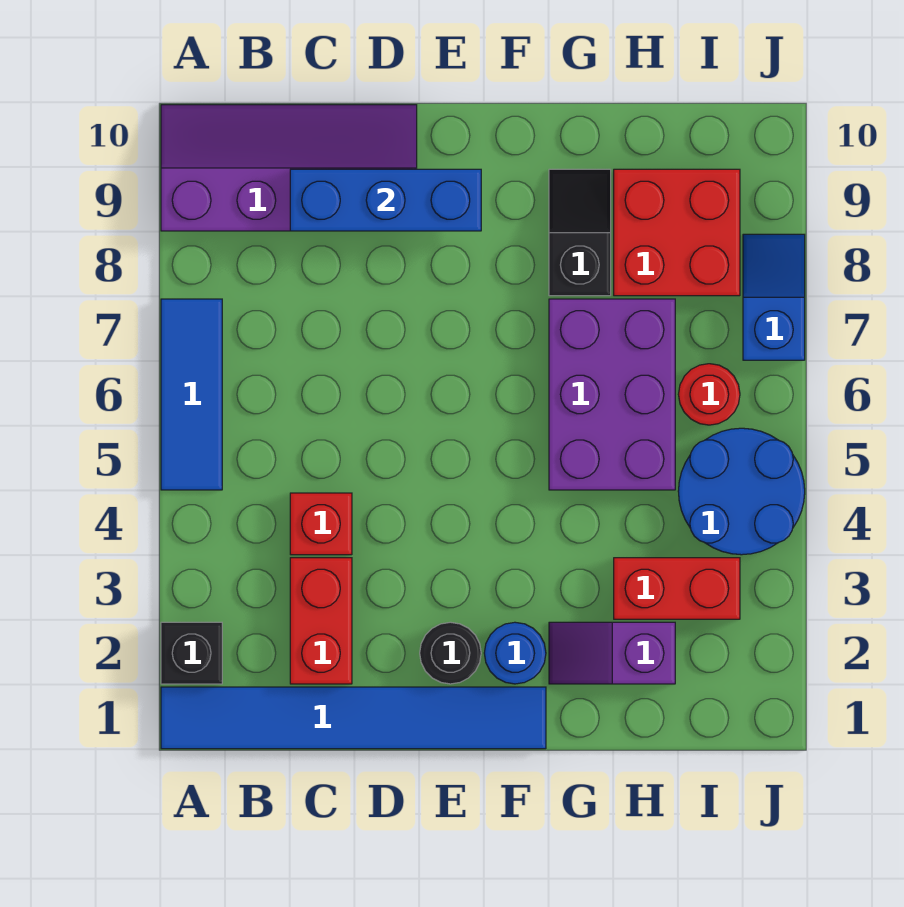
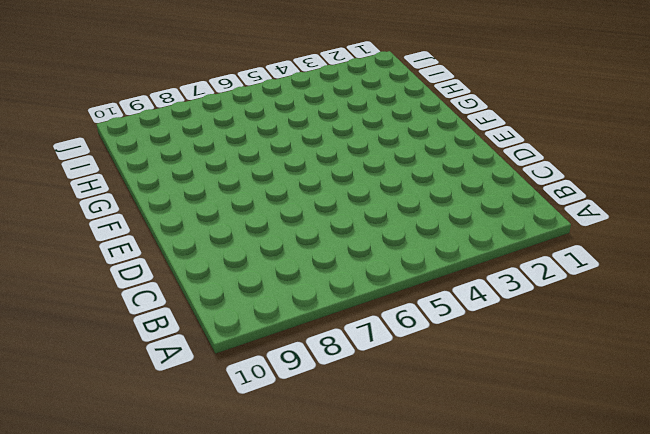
none -> blue 1x6 tile [161,687,546,749]
none -> black 1x1 brick [161,622,222,684]
none -> blue 1x3 tile [161,299,222,490]

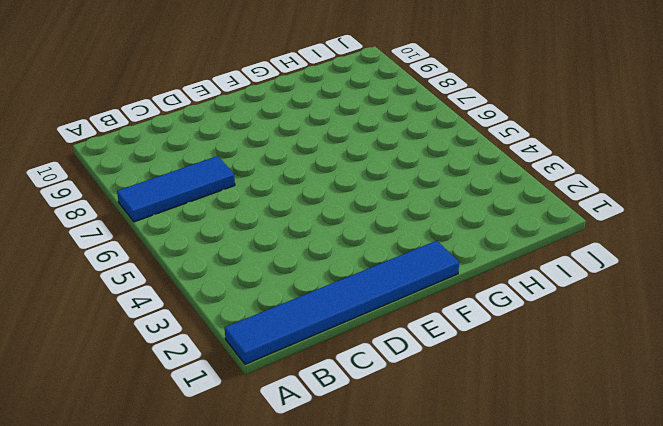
blue 1x3 tile [117,156,235,222] -> blue 1x3 tile turned to [161,299,222,490]
none -> black 1x1 brick [161,622,222,684]
none -> purple 2x4 slope [161,105,417,231]
none -> red 1x2 brick [290,558,352,684]

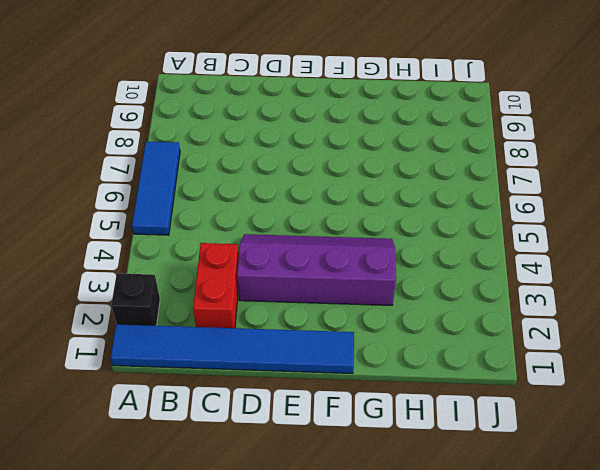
purple 2x4 slope [237,234,396,305] -> purple 2x4 slope moved to [161,105,417,231]
none -> red 1x1 brick [290,493,352,555]
none -> black 1x1 round brick [420,622,481,684]
none -> blue 1x1 round brick [484,622,546,684]

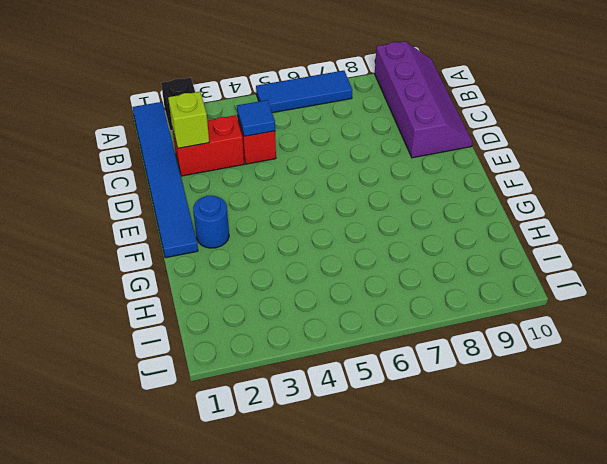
lime 1x1 brick [168,92,209,148] -> none
blue 1x1 tile [237,100,275,136] -> none
none -> black 1x1 round brick [420,622,481,684]
none -> purple 1x2 slope [549,622,675,684]
none -> purple 2x3 brick [549,299,675,490]

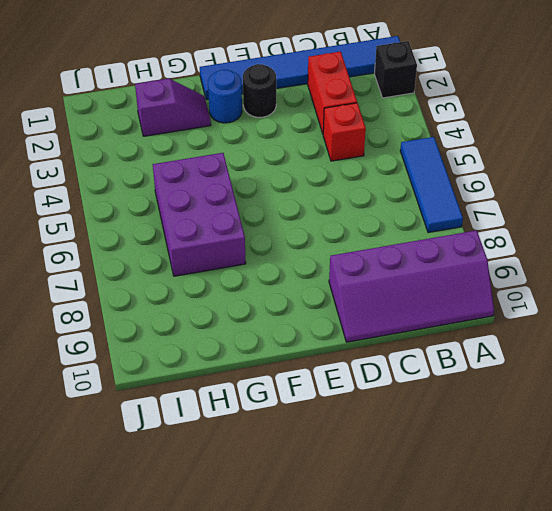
none -> black 1x2 slope [549,169,611,296]
none -> red 1x2 brick [614,558,740,619]
none -> red 2x2 brick [614,169,740,296]

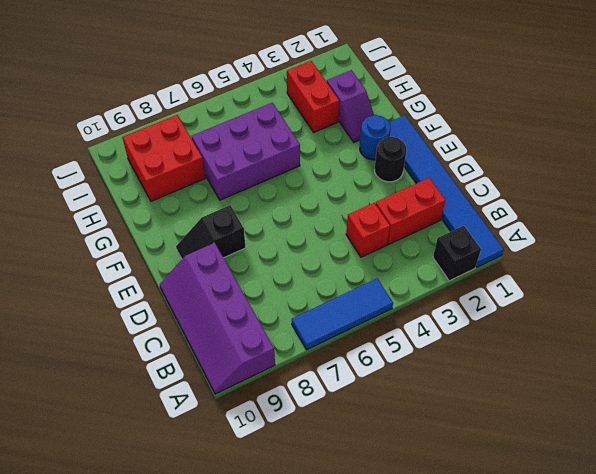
black 1x2 slope [176,205,246,259] -> black 1x2 slope moved to [549,169,611,296]
none -> blue 2x2 round brick [678,428,805,555]
none -> red 1x1 round brick [678,364,740,425]
none -> blue 1x2 slope [743,234,805,360]

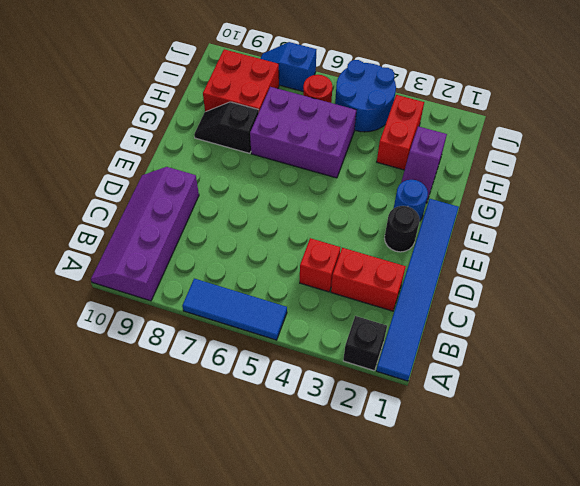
none -> blue 1x3 brick [290,169,481,231]

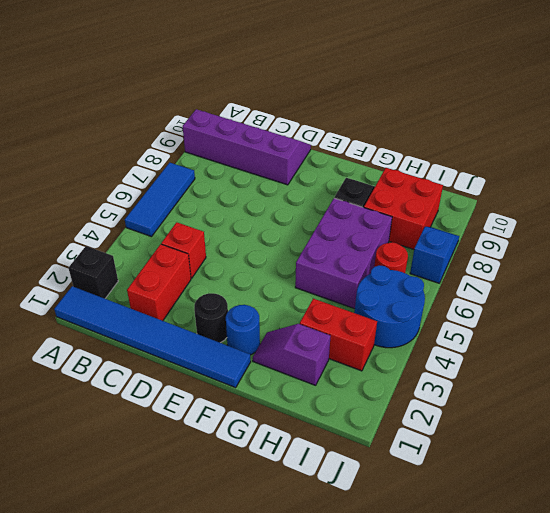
none -> blue 1x3 brick [290,169,481,231]

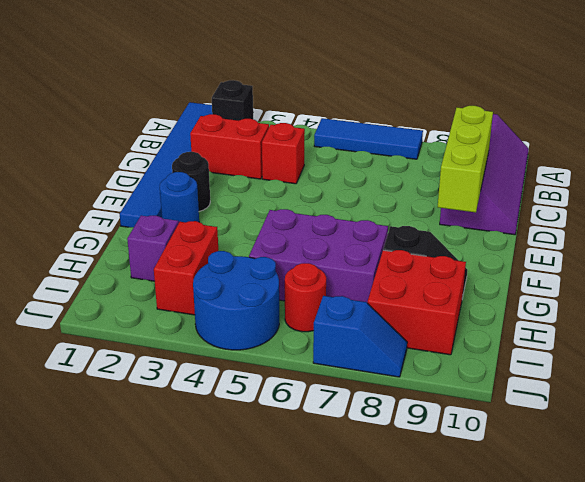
lime 1x3 brick [438,106,493,213] -> blue 1x3 brick [290,169,481,231]

